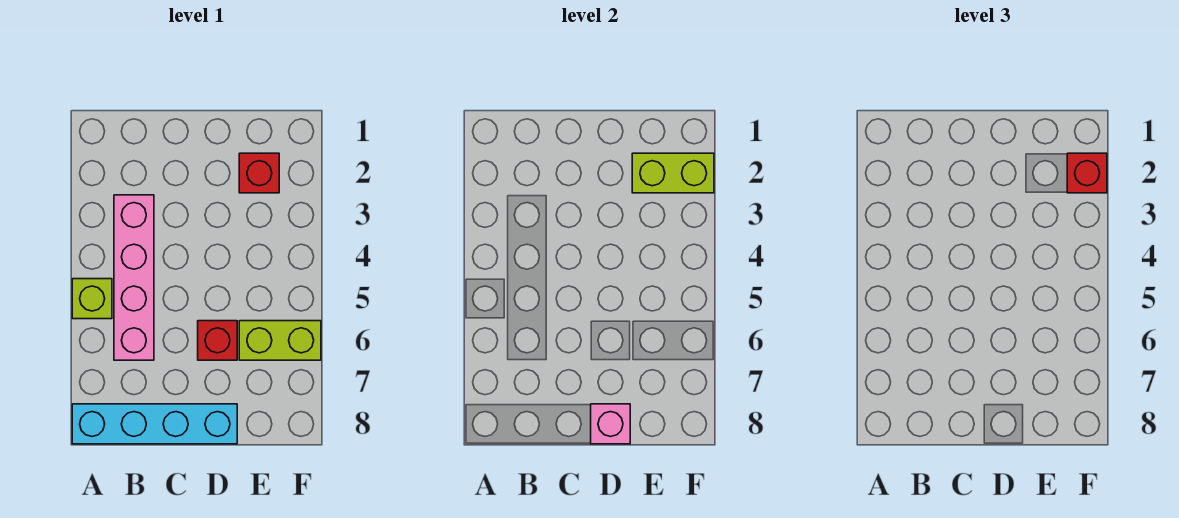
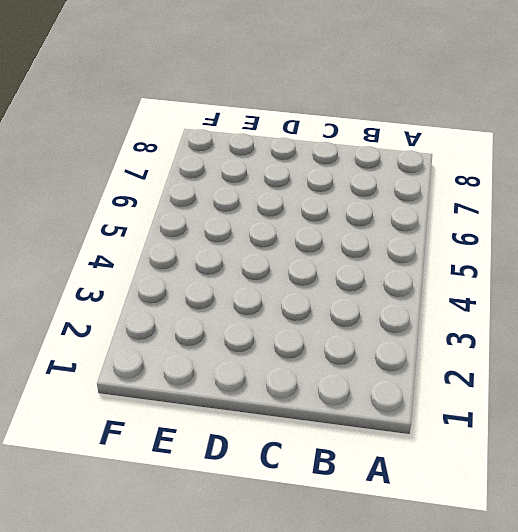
none -> lime 1x1 brick [72,279,112,319]
none -> cyan 1x4 brick [72,404,237,444]

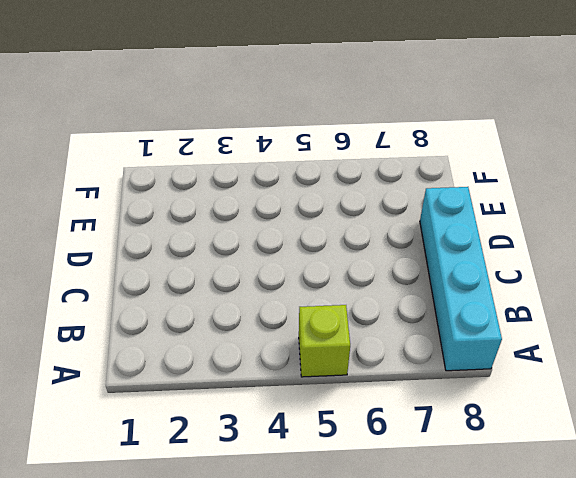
none -> pink 1x4 brick [114,195,154,360]
none -> red 1x1 brick [198,321,237,360]

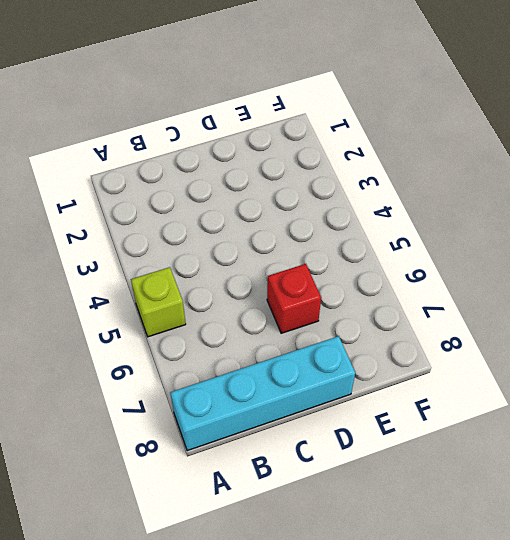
none -> pink 1x4 brick [114,195,154,360]
none -> red 1x1 brick [239,153,279,193]

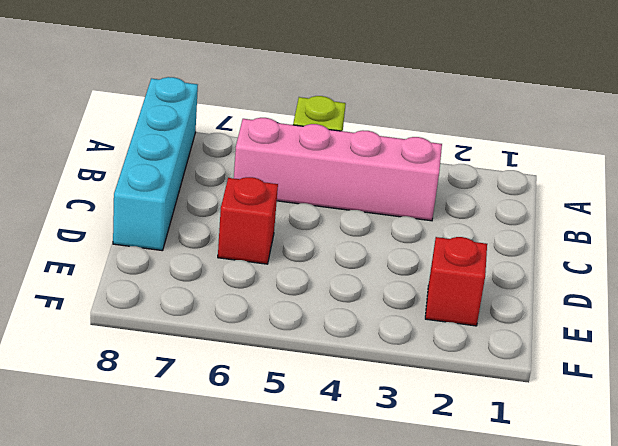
none -> lime 1x2 brick [239,321,321,360]
none -> pink 1x1 brick [591,404,630,444]

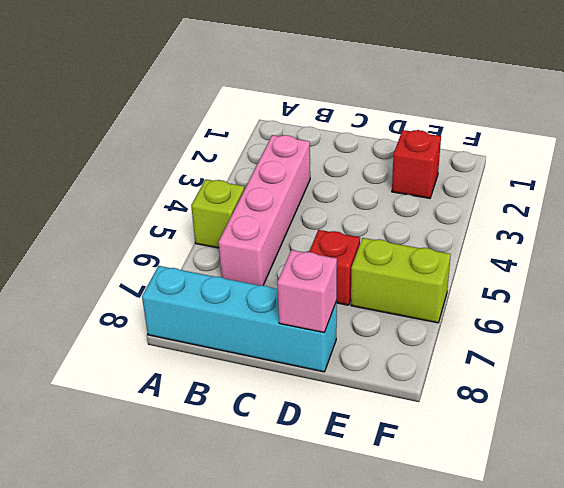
none -> lime 1x2 brick [632,153,714,193]
none -> red 1x1 brick [1067,153,1107,193]

